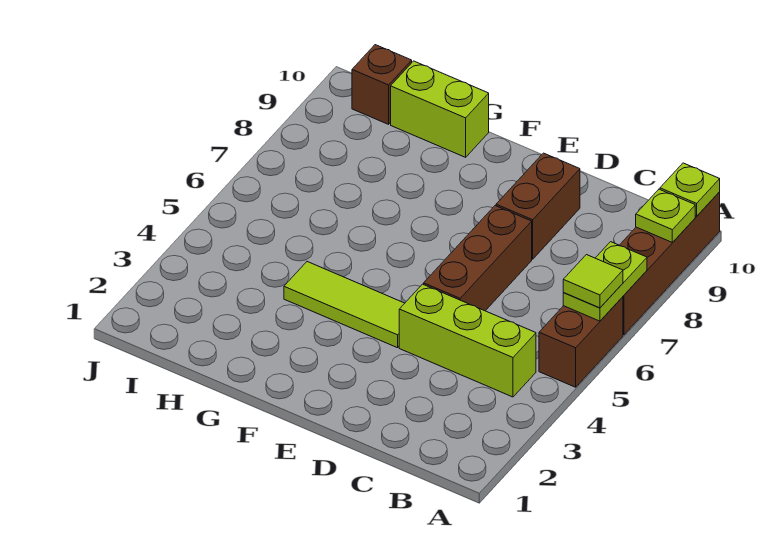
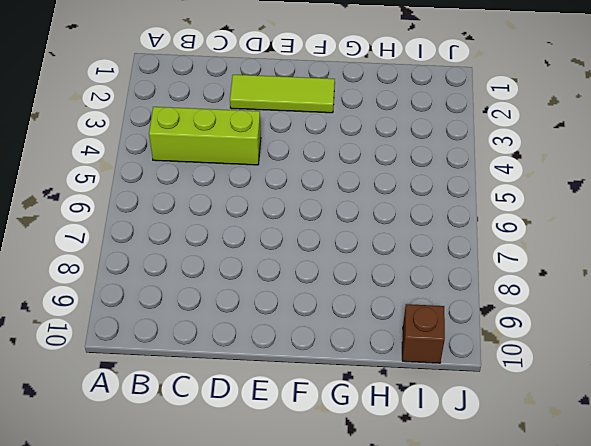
lime 1x3 tile [230,75,335,113] -> lime 1x3 tile moved to [284,262,405,348]
none -> brown 1x2 brick [539,297,623,387]
none -> brown 1x4 brick [620,192,720,335]
none -> brown 1x3 brick [424,206,532,311]

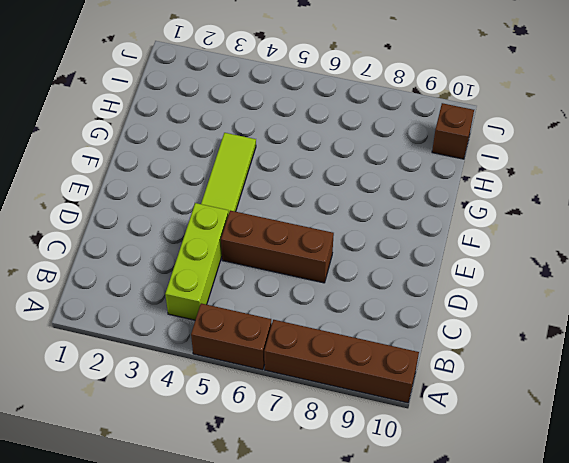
none -> brown 1x2 brick [496,153,580,259]
none -> lime 1x2 brick [391,61,489,157]
none -> lime 1x2 plate [563,242,647,321]

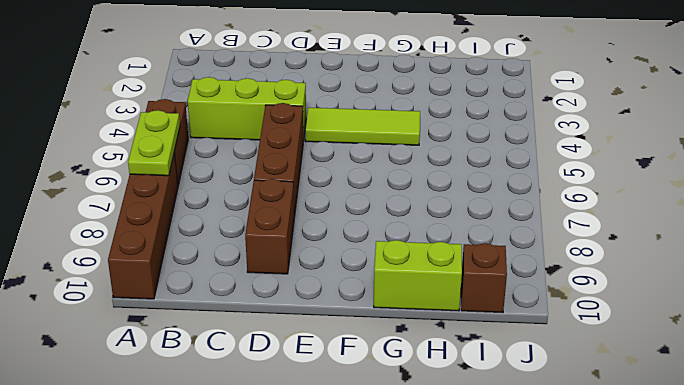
none -> lime 1x1 plate [636,189,695,243]
none -> lime 1x1 plate [660,163,720,216]
none -> lime 1x1 tile [563,255,623,308]

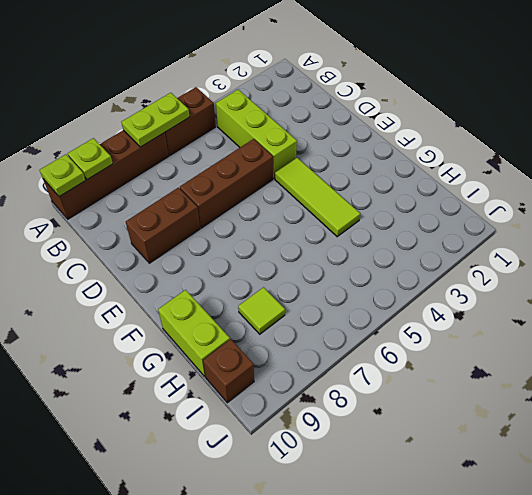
lime 1x1 tile [238,287,285,334] -> lime 1x1 tile moved to [563,255,623,308]

